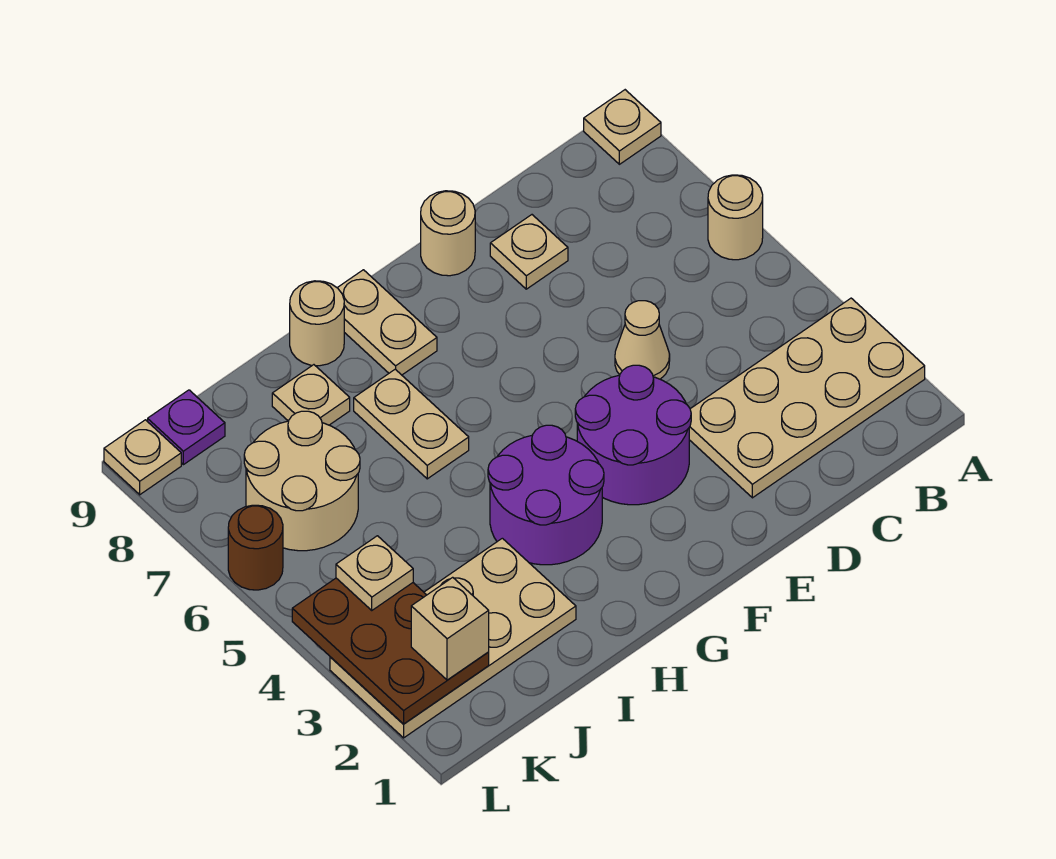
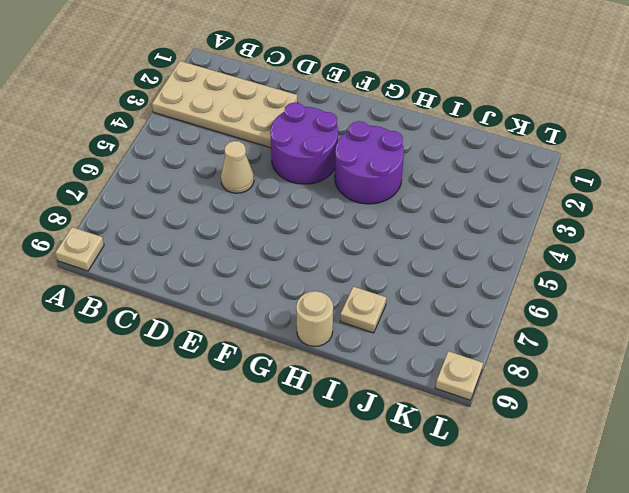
none -> tan 1x1 round brick [708,175,763,260]
none -> tan 1x1 plate [490,215,568,289]
none -> tan 1x1 round brick [421,191,475,276]

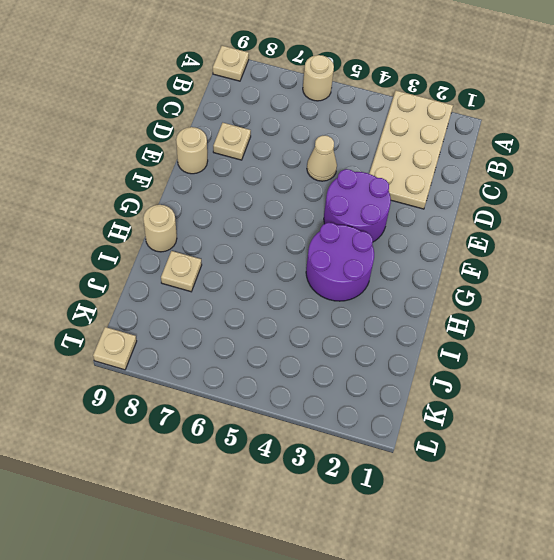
none -> tan 1x2 plate [337,270,437,375]
none -> tan 1x2 plate [354,369,469,479]
none -> tan 2x4 plate [330,538,576,738]

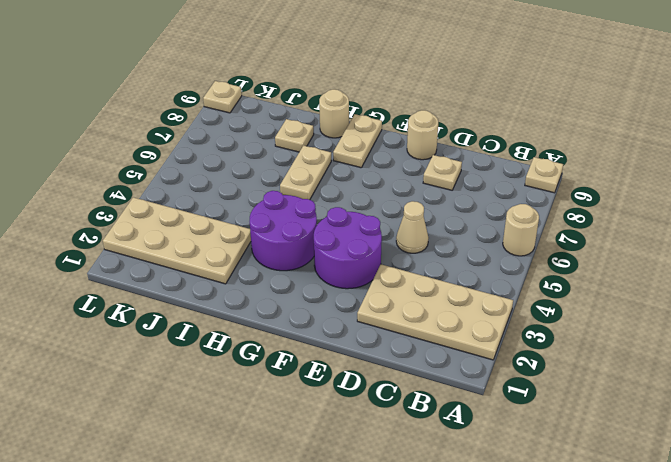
none -> tan 2x2 round brick [244,411,360,551]
none -> purple 1x1 plate [148,390,225,465]
none -> brown 1x1 round brick [228,505,283,590]

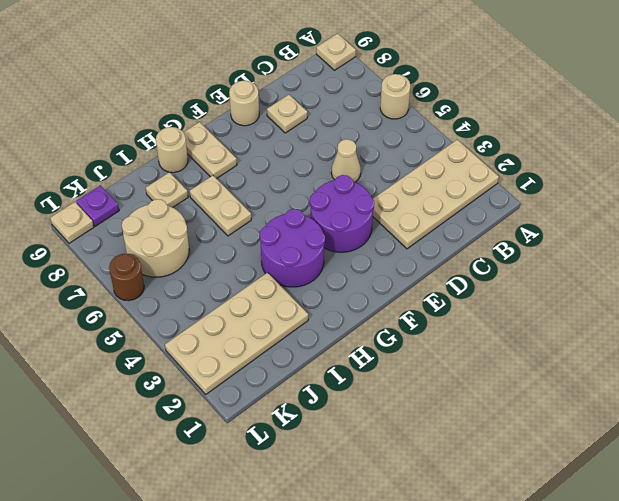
none -> brown 2x3 plate [292,578,489,724]
none -> tan 1x1 brick [411,577,489,680]
none -> tan 1x1 plate [336,536,413,610]

